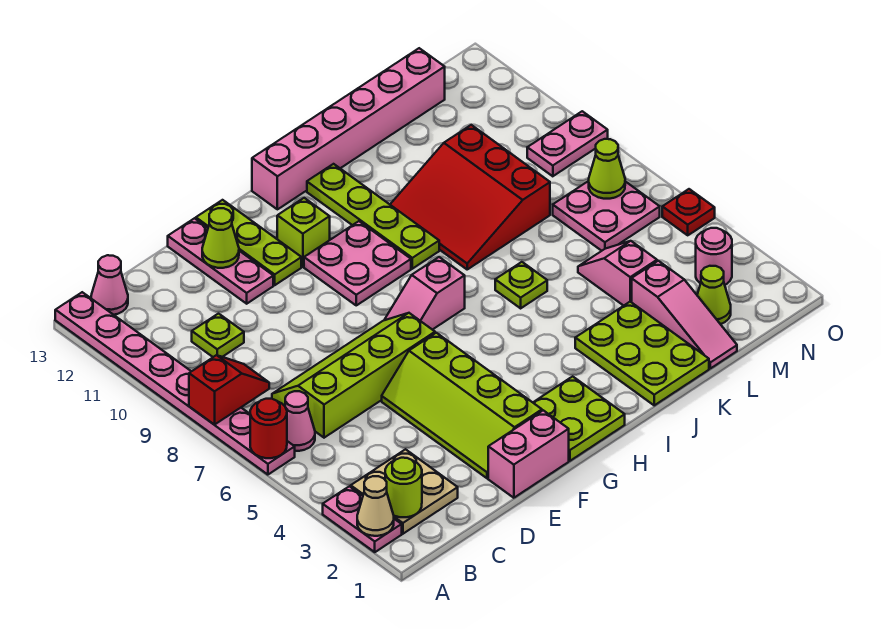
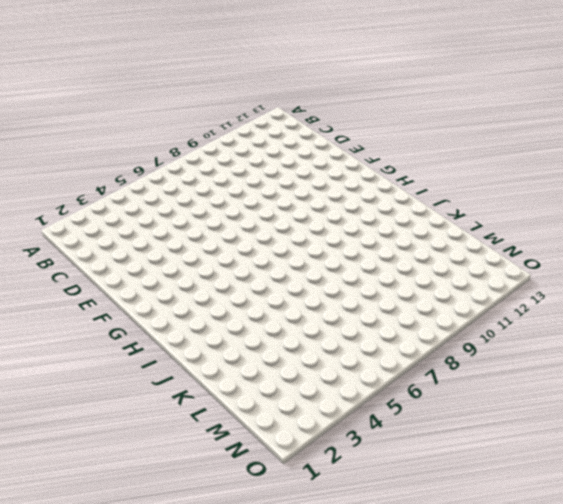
none -> pink 1x2 plate [323,486,402,552]
none -> pink 1x8 plate [55,292,295,475]
none -> tan 2x2 plate [351,449,458,534]
none -> pink 1x1 cone [285,391,315,451]

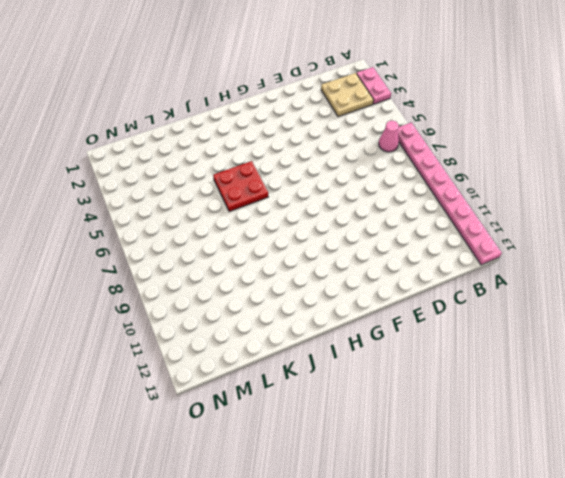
red 2x2 plate [213,161,268,212] -> lime 1x1 plate [495,262,547,308]
none -> pink 1x1 cone [91,255,128,315]
none -> lime 2x4 slope [272,313,435,438]
none -> lime 1x1 plate [192,314,244,357]
none -> pink 1x2 brick [488,410,569,498]

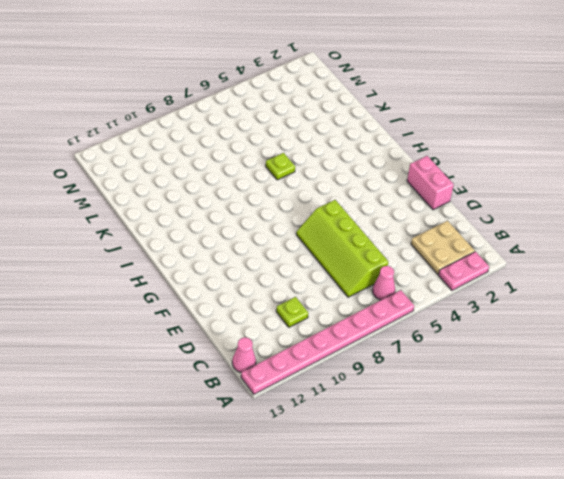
none -> lime 2x4 slope [382,333,542,478]
none -> pink 1x3 plate [168,218,273,304]
none -> lime 1x3 plate [196,200,301,285]
none -> lime 2x2 plate [533,376,625,461]

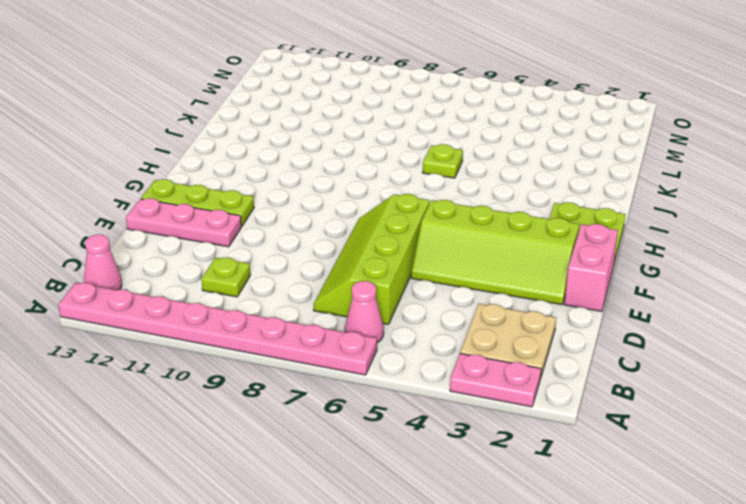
none -> pink 1x2 slope [385,257,465,330]
none -> pink 2x2 plate [304,221,411,305]
none -> lime 1x1 brick [277,198,330,267]
none -> pink 1x6 brick [252,48,445,209]

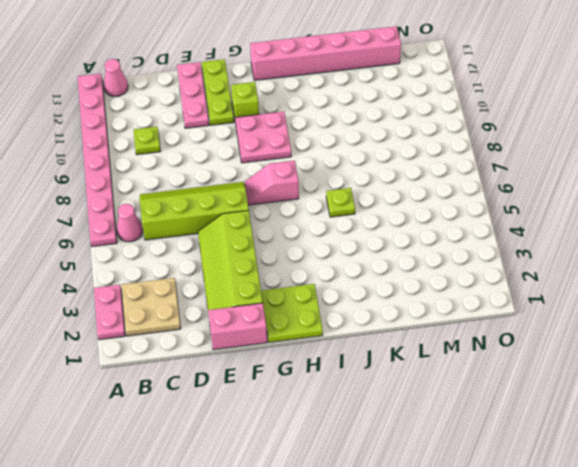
none -> lime 1x4 plate [307,164,439,269]
none -> lime 2x3 plate [575,302,709,405]
none -> red 3x3 slope [390,125,550,269]
none -> pink 1x3 slope [632,261,737,368]

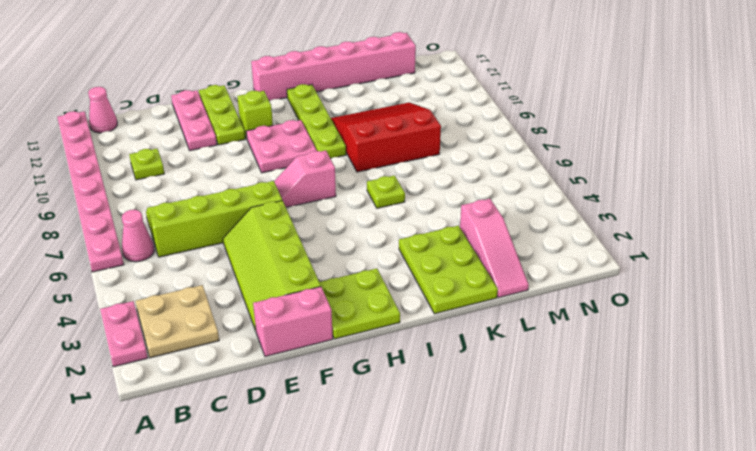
red 3x3 slope [331,102,441,172] -> red 3x3 slope turned to [390,125,550,269]
none -> pink 1x2 slope [578,241,657,306]
none -> lime 1x1 cone [697,266,731,324]
none -> pink 2x2 plate [553,181,660,251]
none -> pink 1x1 round brick [696,228,732,285]

